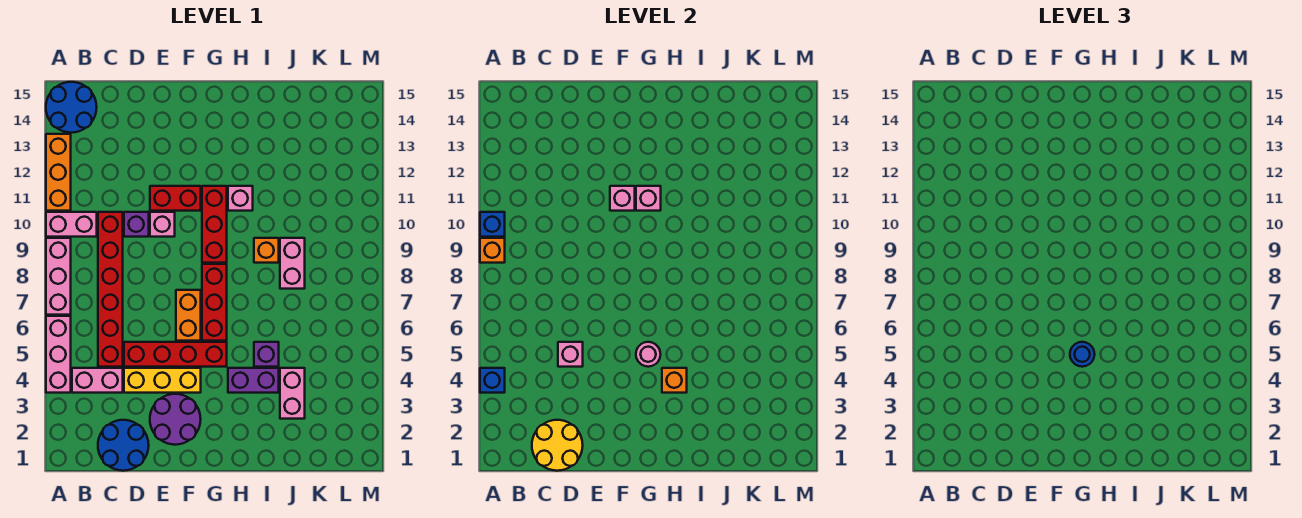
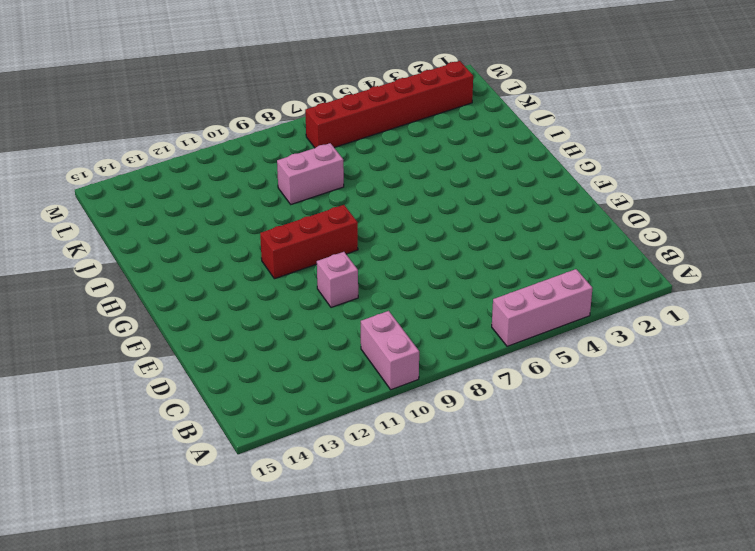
red 1x6 brick [305,61,473,148] -> red 1x6 brick moved to [98,212,123,367]
none -> pink 1x3 brick [46,238,71,315]
none -> orange 1x3 brick [46,134,71,211]
none -> blue 2x2 round brick [46,82,97,133]
none -> pink 1x2 brick [72,368,123,393]

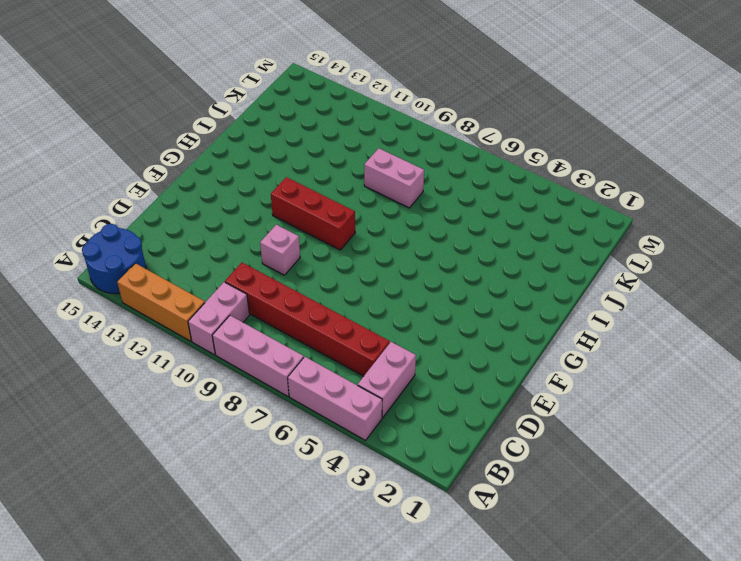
none -> blue 2x2 round brick [98,420,149,471]
none -> yellow 1x3 brick [124,368,201,393]
none -> red 1x4 brick [124,342,227,367]
none -> purple 1x1 brick [124,212,149,237]

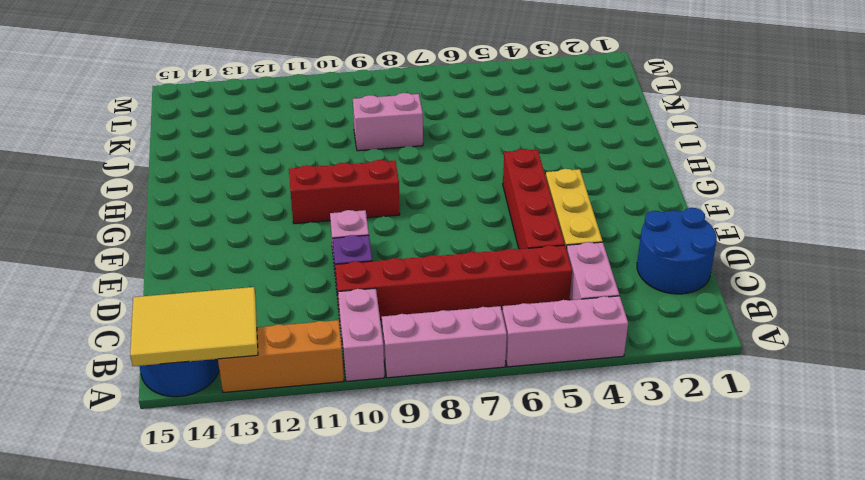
yellow 2x3 tile [130,287,258,366] -> none
none -> purple 2x2 round brick [150,394,201,445]
none -> red 1x2 brick [150,186,201,211]
none -> orange 1x2 brick [176,290,201,341]
none -> red 1x3 brick [202,264,227,341]

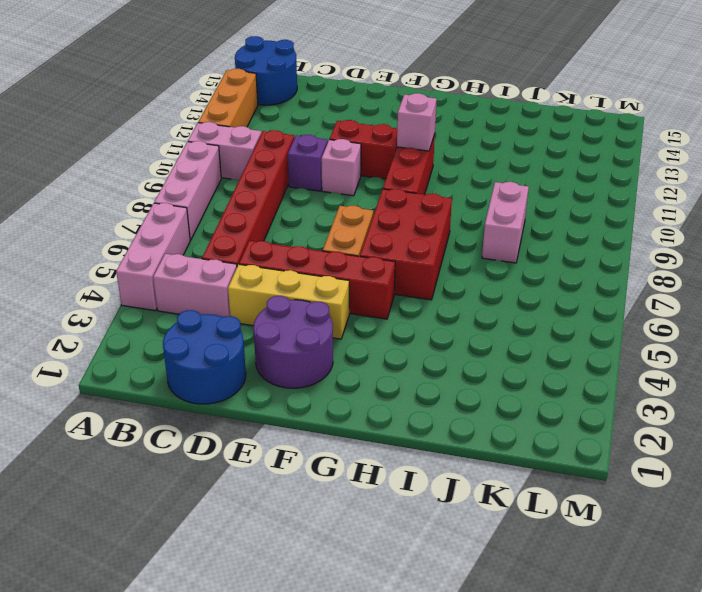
red 2x3 brick [360,189,452,300] -> red 1x3 brick [202,264,227,341]
none -> purple 1x2 brick [228,368,279,393]
none -> pink 1x1 brick [228,186,253,211]
none -> purple 1x1 brick [254,342,279,367]
none -> orange 1x1 brick [254,238,279,263]

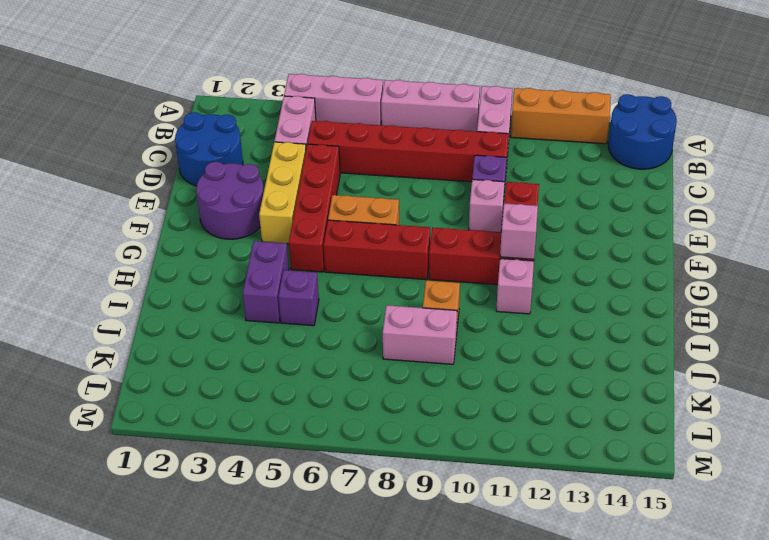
none -> pink 1x2 brick [280,368,305,419]
none -> blue 1x1 brick [480,368,505,393]
none -> orange 1x1 brick [480,238,505,263]
none -> blue 1x1 brick [480,212,505,237]

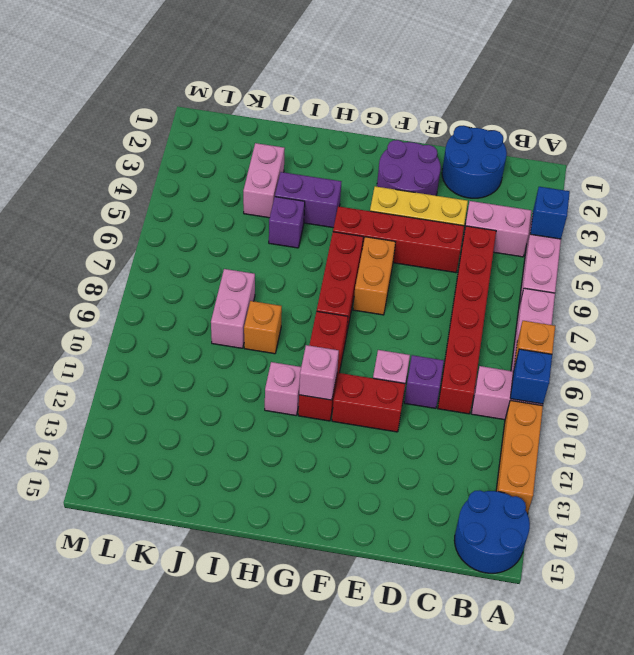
none -> yellow 2x2 round brick [532,420,583,471]
none -> pink 1x1 brick [558,342,583,367]
none -> pink 1x1 brick [610,186,635,211]
none -> pink 1x1 round brick [636,342,661,367]

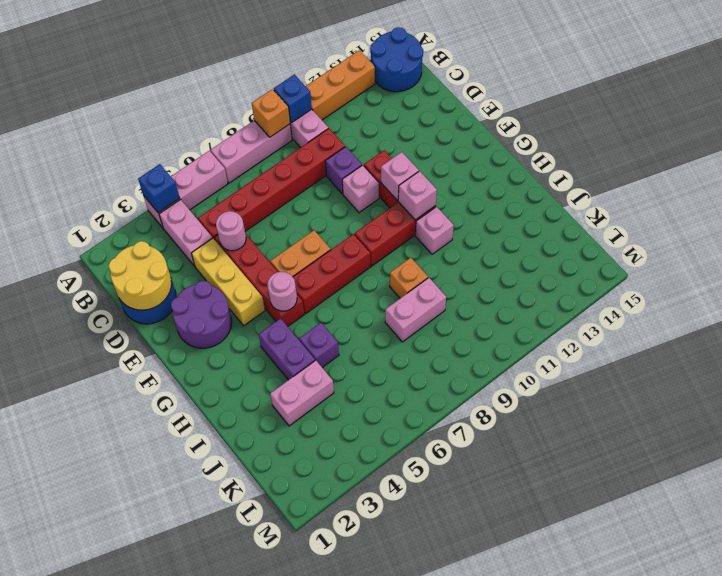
pink 1x1 round brick [216,211,246,251] -> pink 1x1 brick [558,342,583,367]
none -> orange 1x1 brick [662,368,687,393]
none -> blue 1x1 round brick [1070,342,1095,367]

